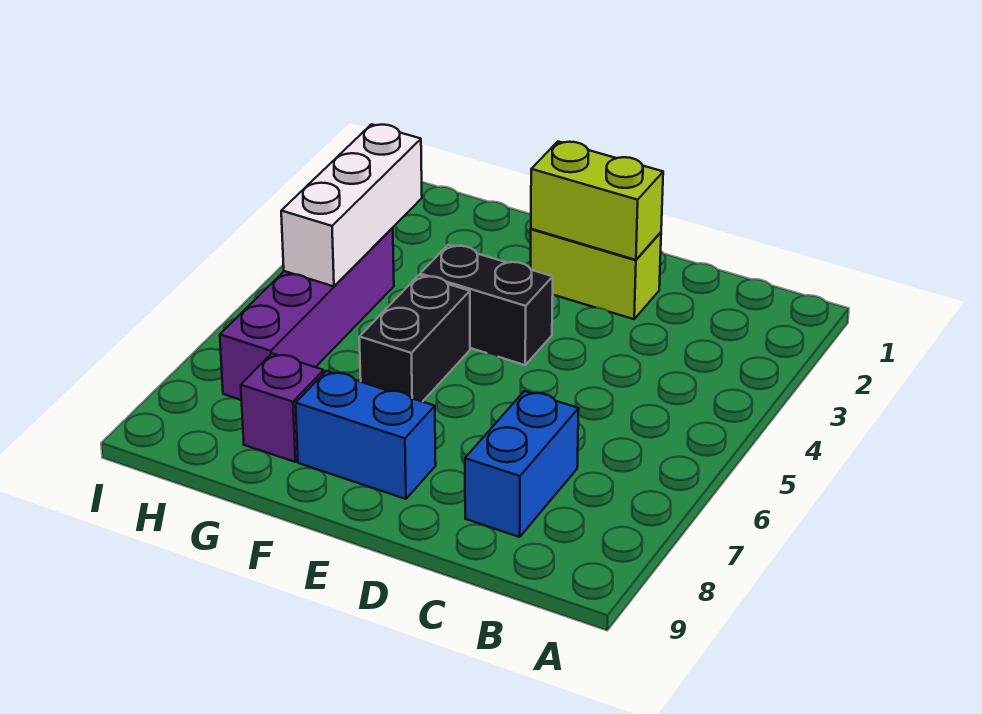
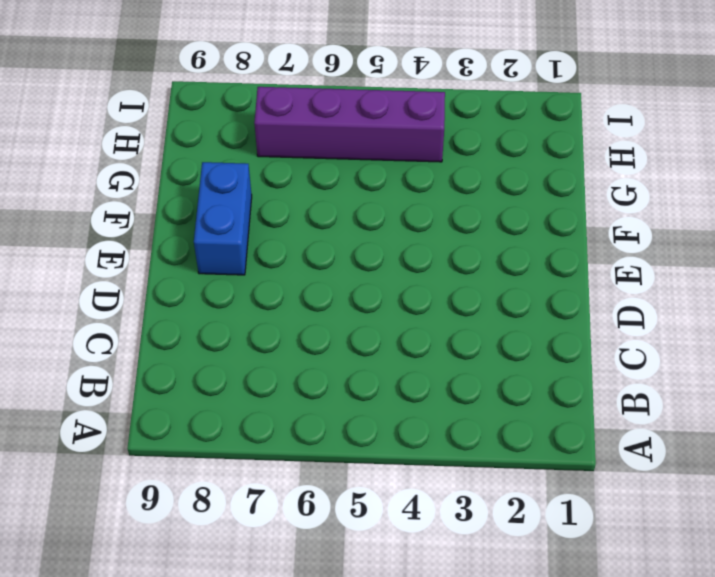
none -> blue 1x2 brick [465,391,579,537]
none -> lime 1x2 brick [531,229,661,319]

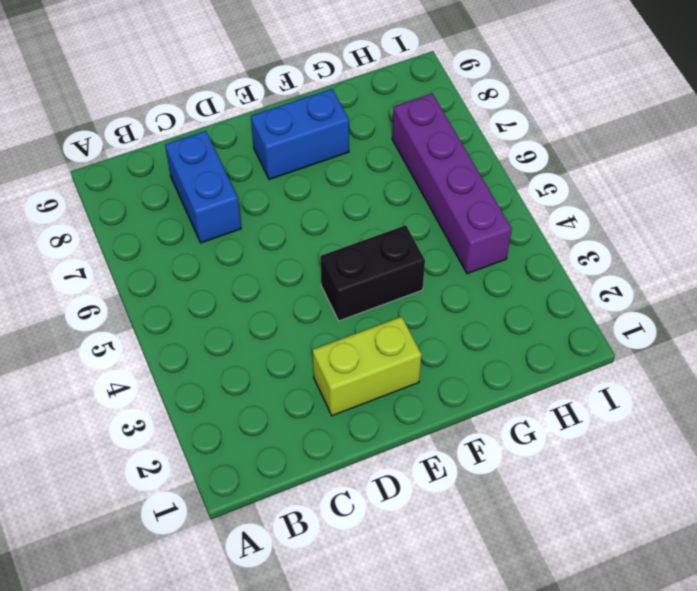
none -> black 1x2 brick [359,275,470,402]
none -> purple 1x1 brick [241,353,324,462]

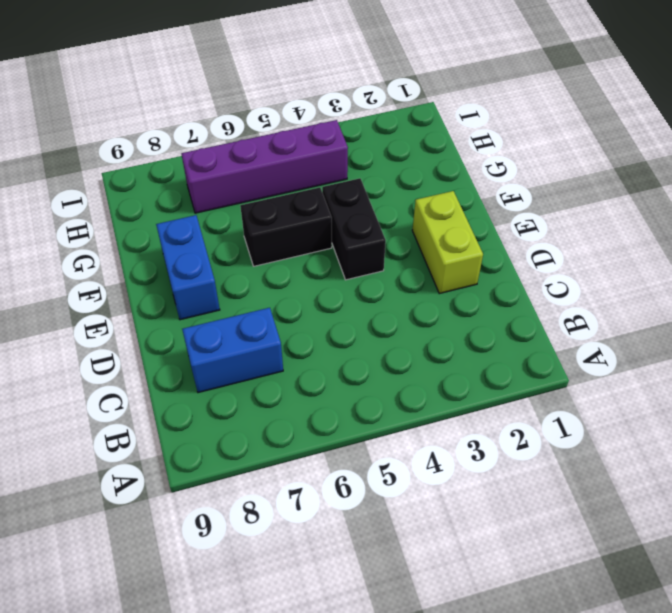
none -> purple 1x1 brick [241,353,324,462]
none -> lime 1x2 brick [531,142,663,260]

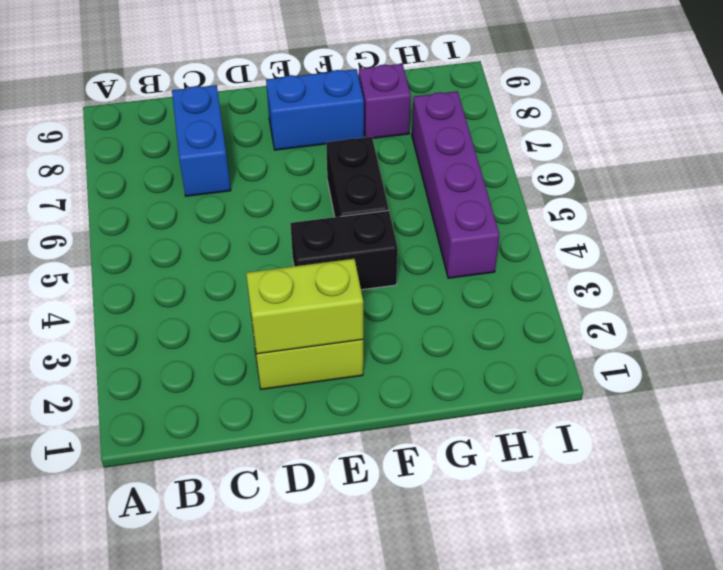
none -> white 1x3 brick [281,124,422,286]

